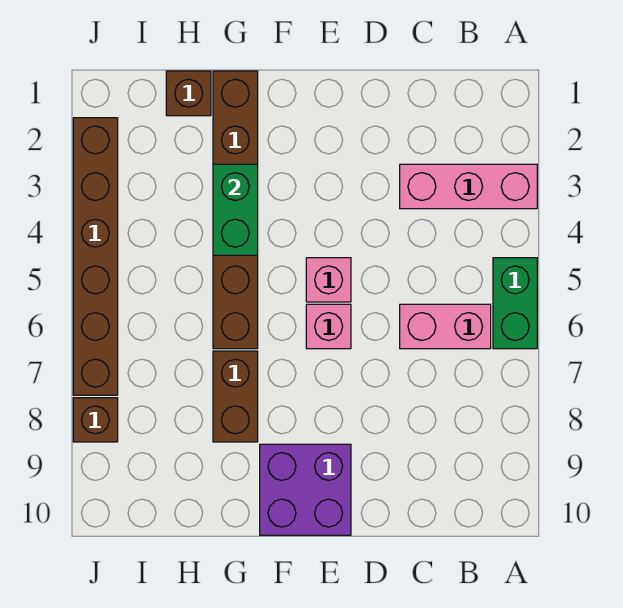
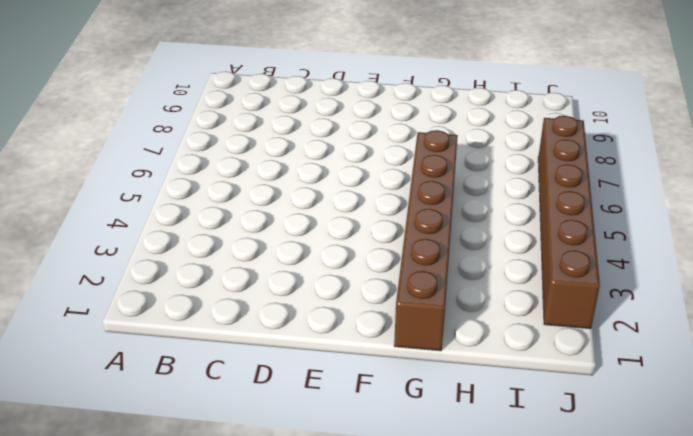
none -> pink 1x3 brick [400,164,537,209]
none -> green 1x2 brick [493,258,537,349]
none -> pink 1x2 brick [400,304,491,349]

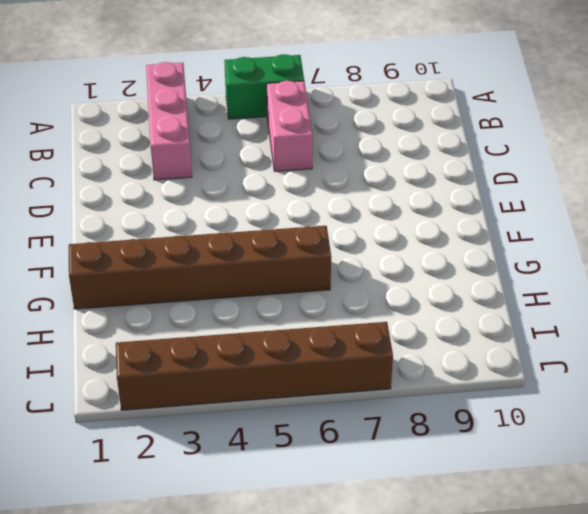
none -> pink 1x1 brick [306,258,351,302]
none -> pink 1x1 brick [306,304,351,349]
none -> purple 2x2 brick [260,444,351,535]

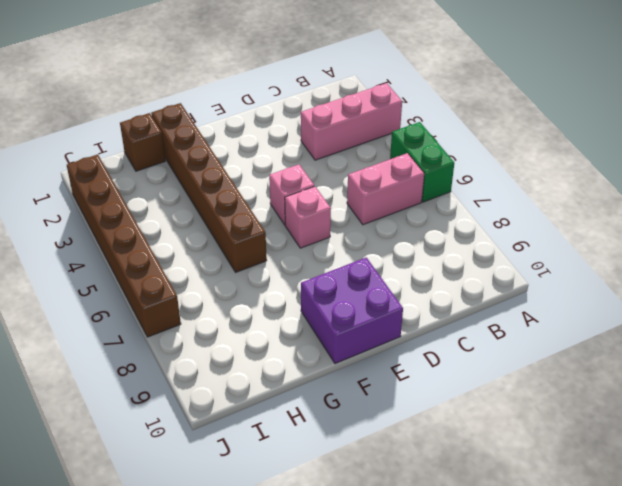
none -> brown 1x2 brick [213,351,258,442]
none -> brown 1x1 brick [73,398,118,442]
none -> green 1x2 brick [213,164,258,255]

